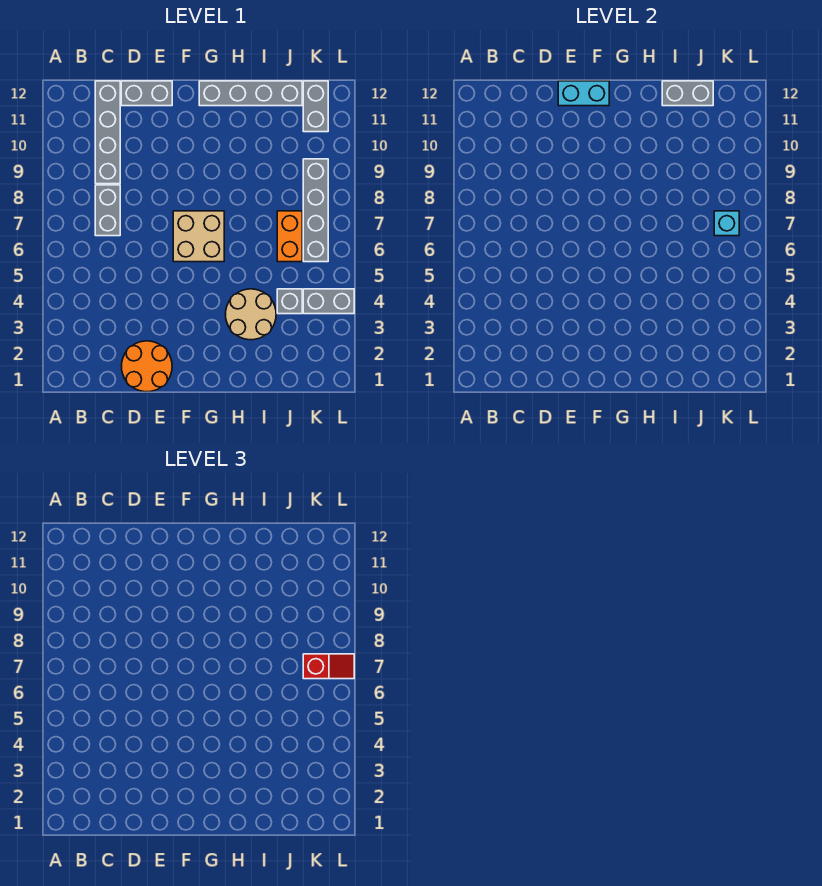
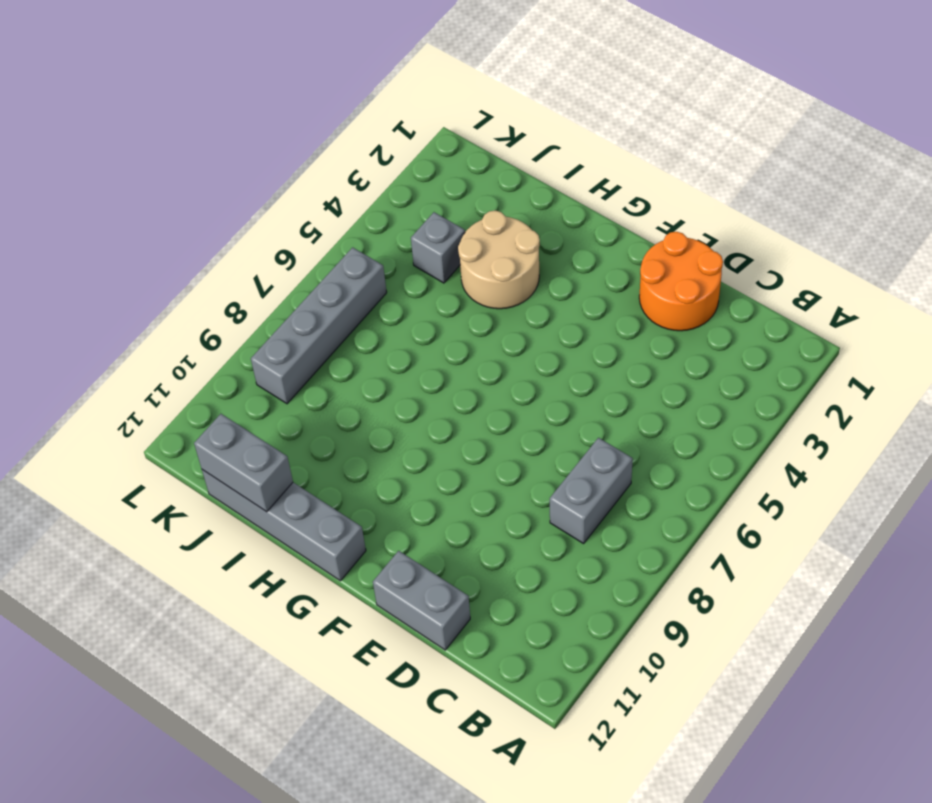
none -> grey 1x4 brick [95,81,120,184]
none -> tan 2x2 brick [173,211,224,262]
none -> orange 1x2 brick [277,211,302,262]

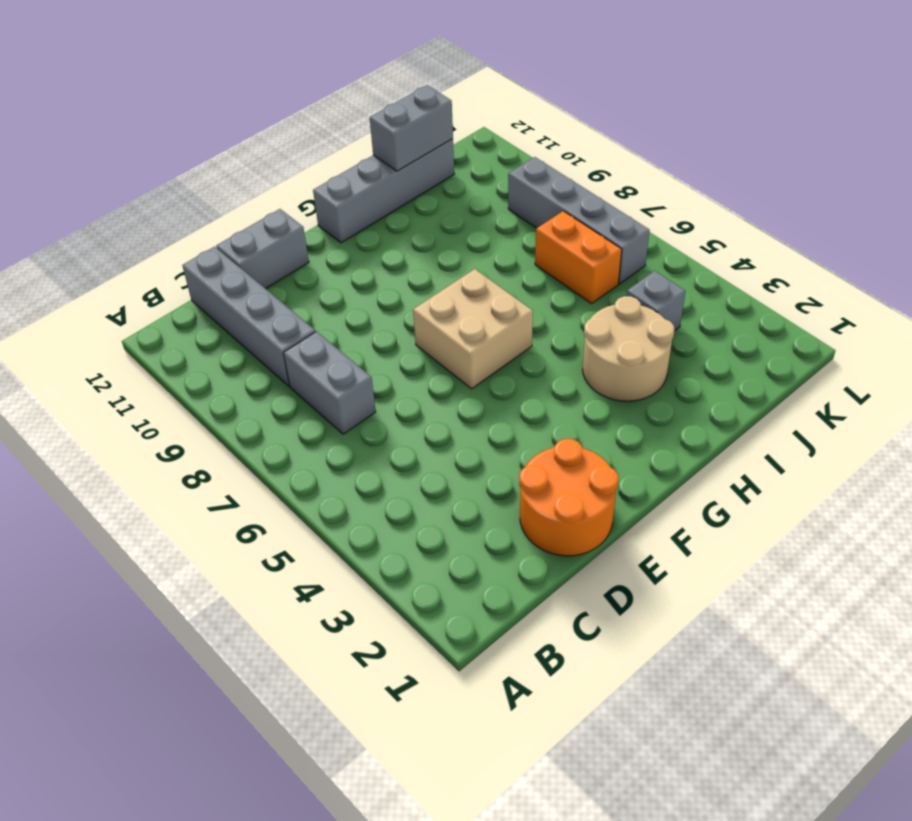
none -> grey 1x2 brick [303,289,354,314]
none -> grey 1x2 brick [303,81,328,132]
none -> cyan 1x2 brick [558,81,609,106]

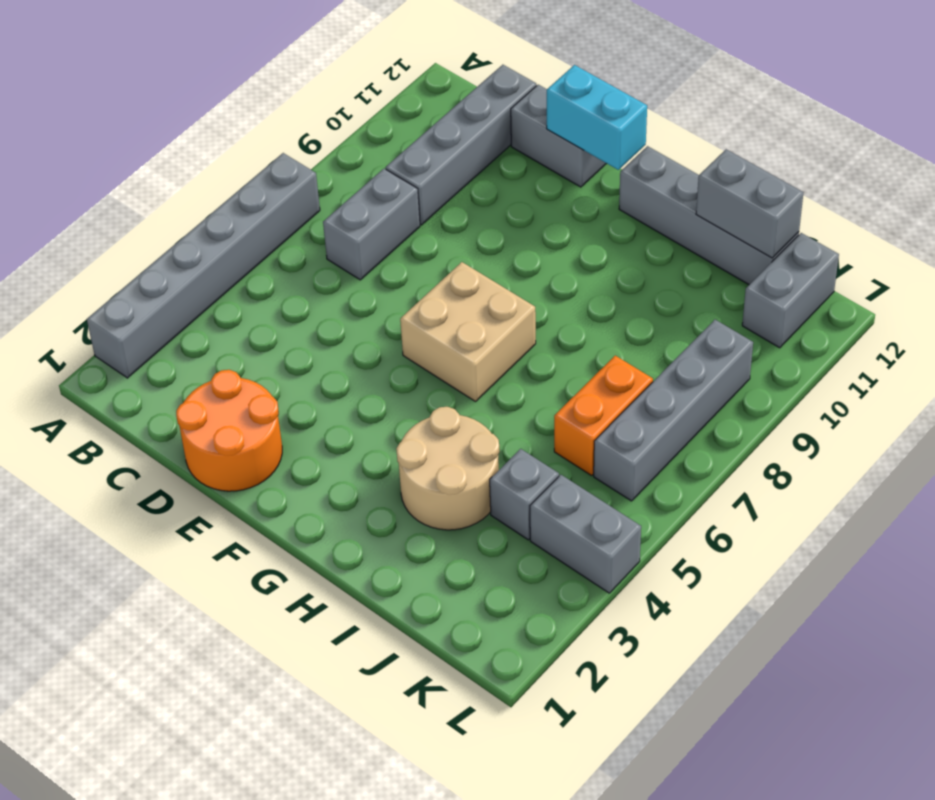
grey 1x6 brick [87,153,320,378] -> none
none -> cyan 1x1 brick [714,211,739,236]
none -> red 1x2 slope [303,654,354,679]

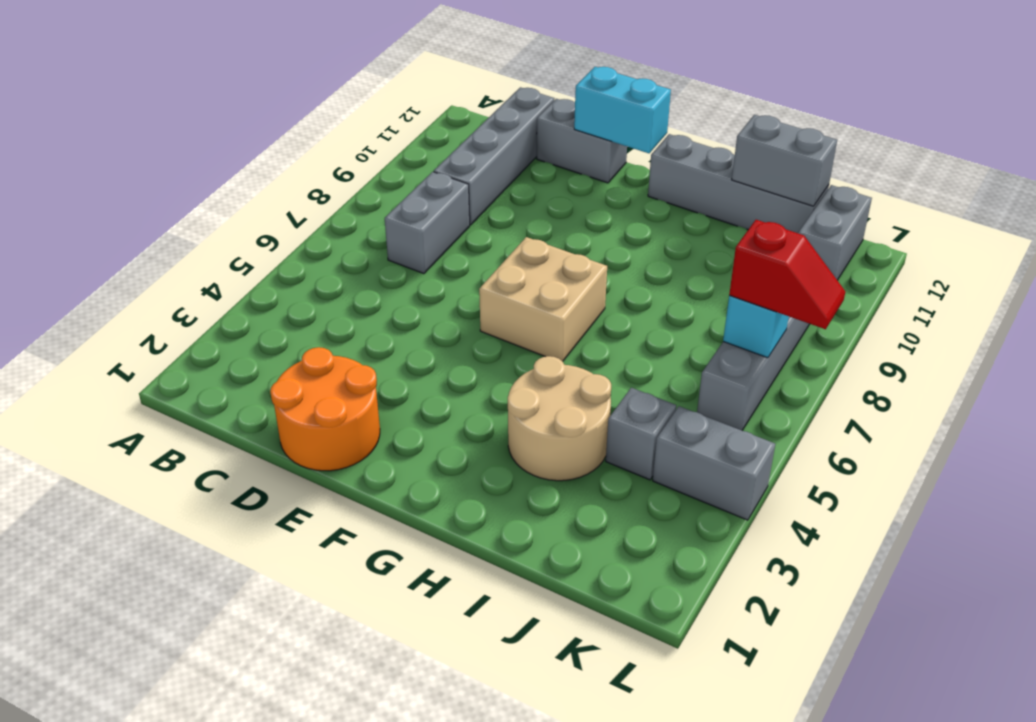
none -> orange 1x2 brick [277,211,302,262]

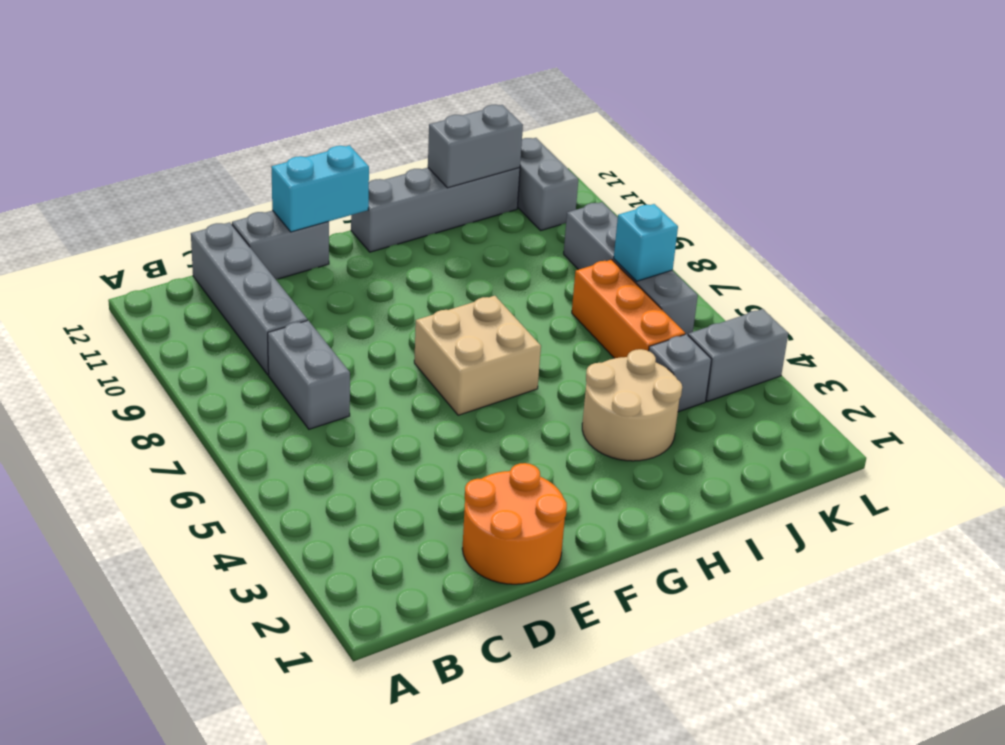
orange 1x3 brick [572,260,685,358] -> orange 1x2 brick [277,211,302,262]
none -> red 1x2 slope [303,654,354,679]

